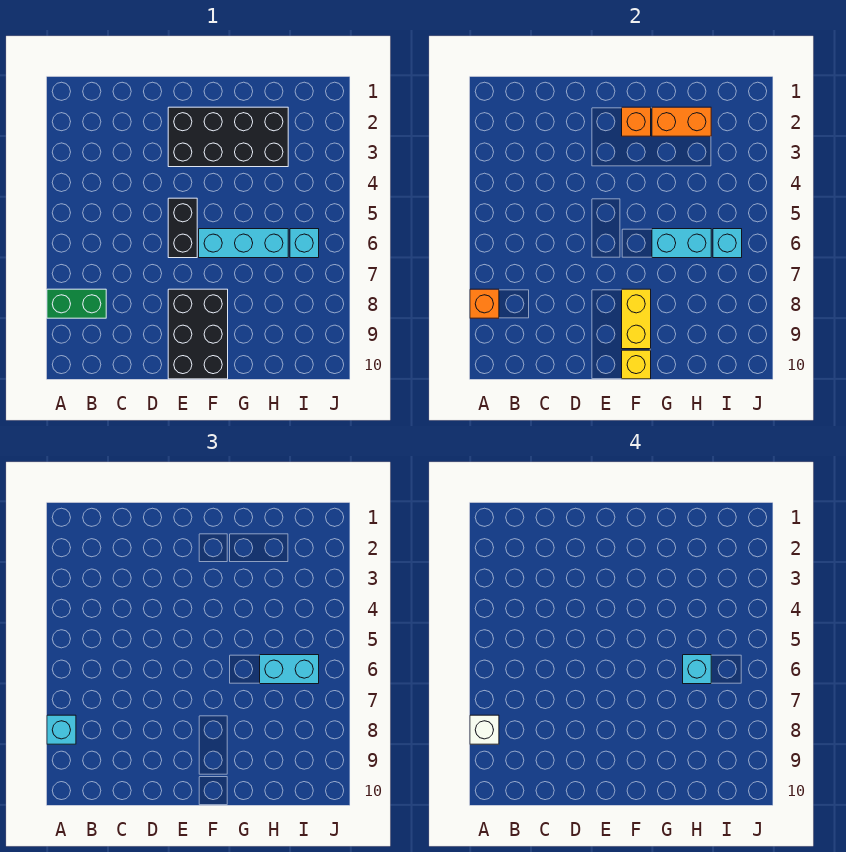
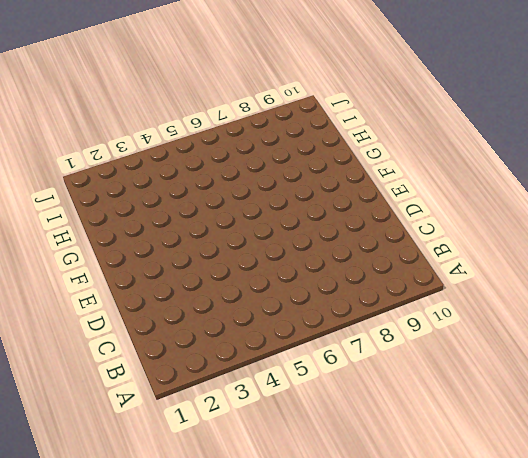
none -> green 1x2 brick [47,289,106,318]
none -> black 2x4 brick [168,107,288,167]
none -> black 1x2 brick [168,198,197,258]

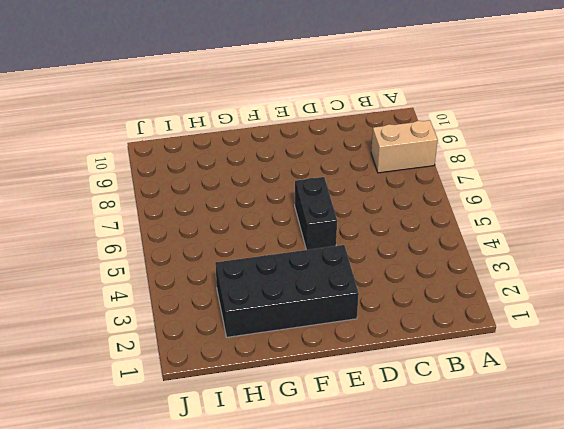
tan 1x2 brick [371,120,438,173] -> green 1x2 brick [47,289,106,318]
none -> black 2x3 brick [168,289,228,379]
none -> cyan 1x3 brick [199,229,288,258]
none -> cyan 1x1 brick [290,229,319,258]

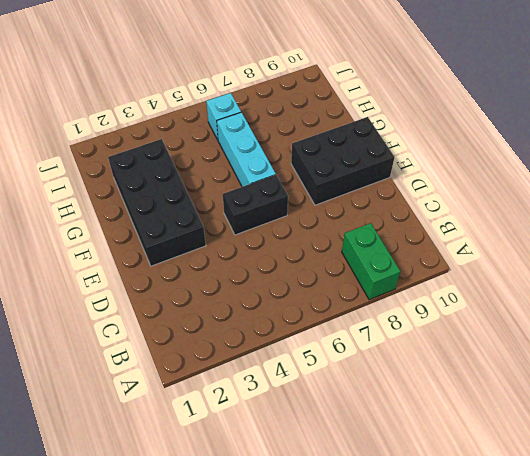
none -> orange 1x1 brick [470,289,499,318]
none -> orange 1x1 brick [622,107,651,136]
none -> yellow 1x2 brick [622,289,651,349]

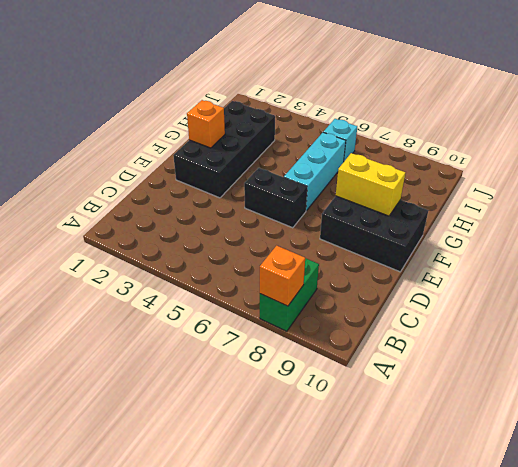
none -> yellow 1x1 brick [622,350,651,379]
none -> orange 1x2 brick [652,107,711,136]
none -> cyan 1x2 brick [652,229,711,258]

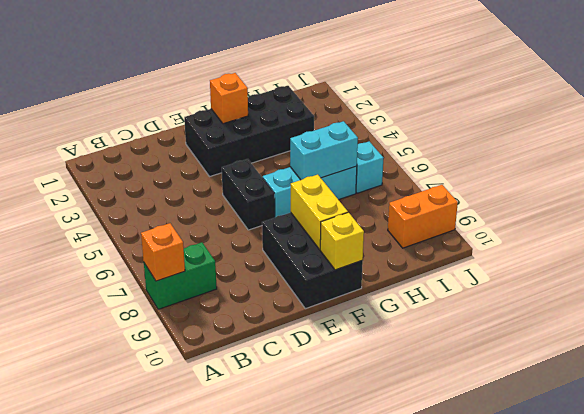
orange 1x2 brick [388,185,458,248] -> orange 1x2 brick moved to [652,107,711,136]
none -> cyan 1x1 brick [713,229,742,258]
none -> cyan 1x1 brick [47,715,76,744]
none -> cyan 1x2 brick [260,655,319,684]

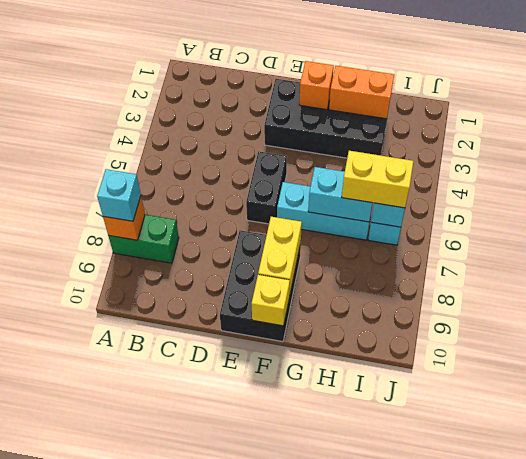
yellow 1x2 brick [342,151,413,208] -> cyan 1x2 brick [260,655,319,684]
none -> white 1x1 brick [470,715,499,744]
none -> cyan 1x1 brick [683,655,711,684]

